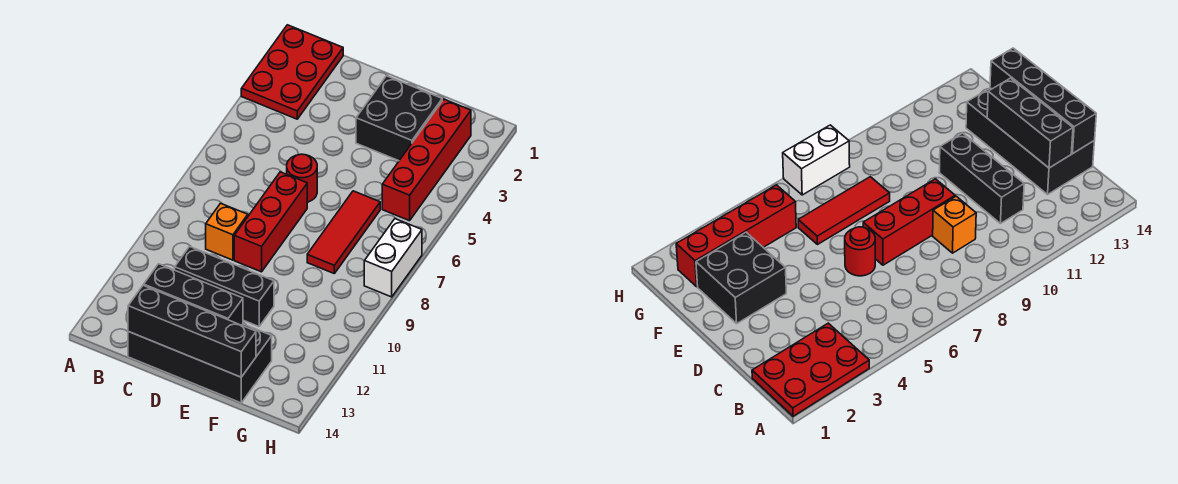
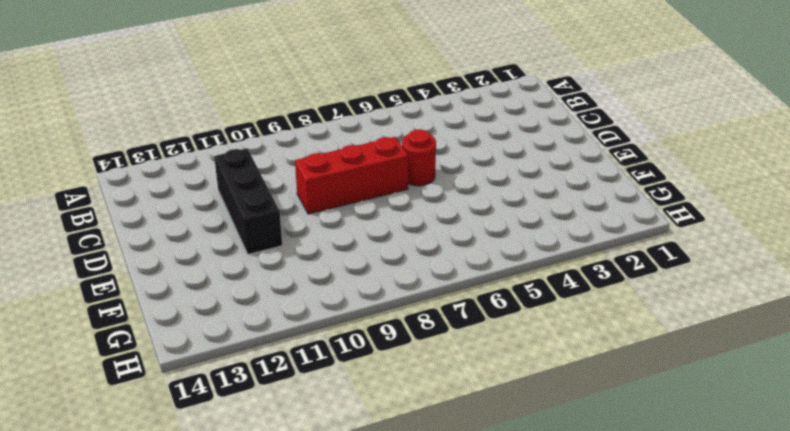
none -> red 2x3 plate [241,25,343,119]
none -> orange 1x1 brick [206,203,248,260]
none -> black 2x4 brick [128,324,272,403]

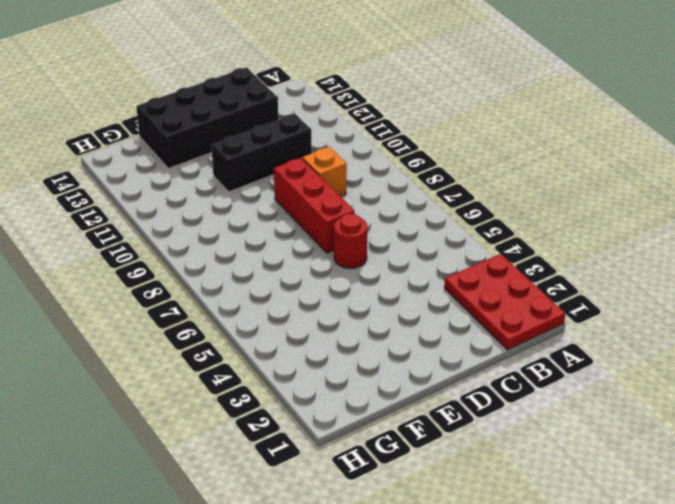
none -> black 2x2 brick [356,76,442,161]
none -> red 1x3 tile [307,191,380,273]
none -> red 1x4 brick [382,99,471,221]

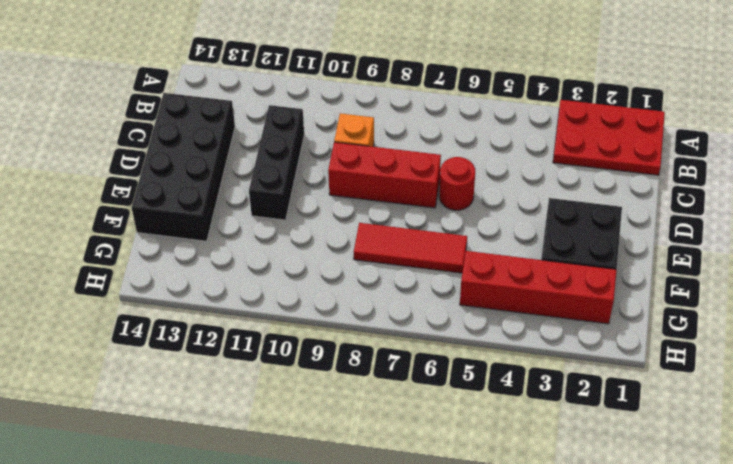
none -> white 1x2 brick [364,219,422,297]
none -> black 1x3 brick [144,264,243,325]
none -> black 1x4 brick [128,285,256,377]

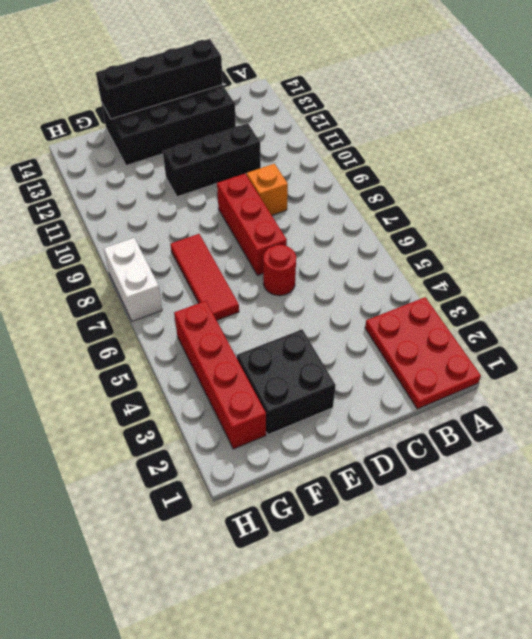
none -> black 1x3 brick [144,264,243,325]

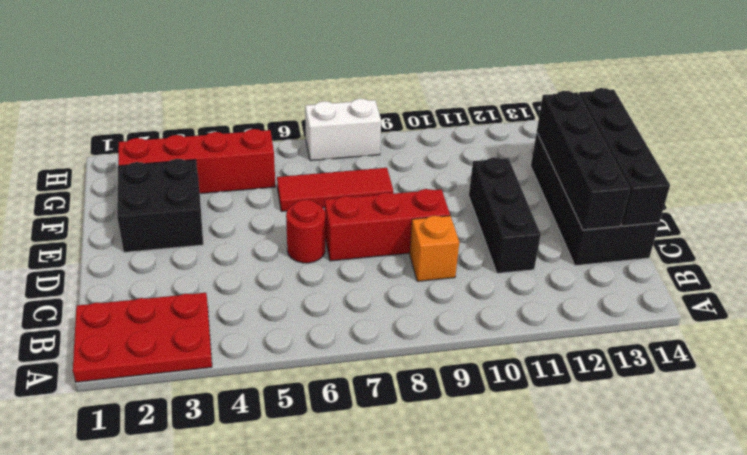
black 1x4 brick [537,91,630,230] -> black 1x3 brick [144,264,243,325]

